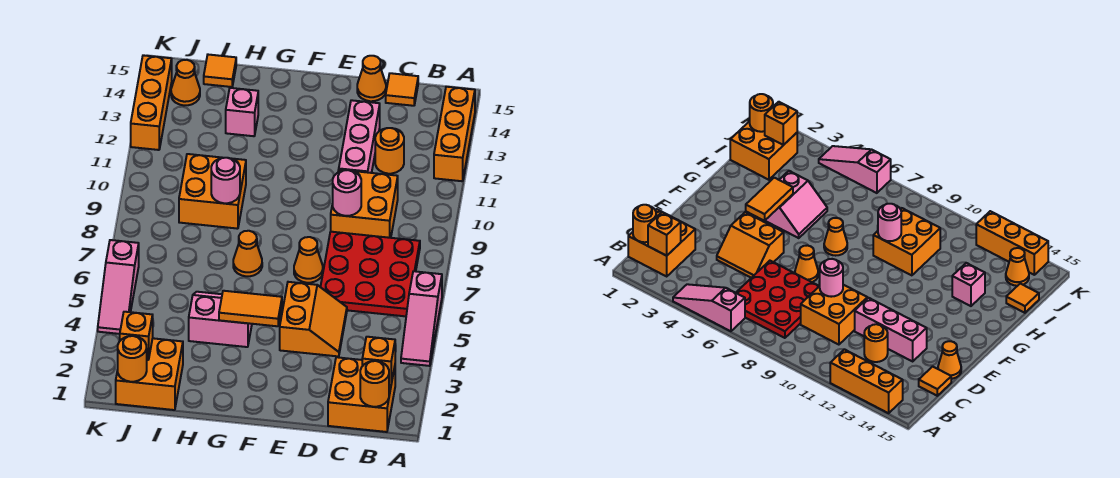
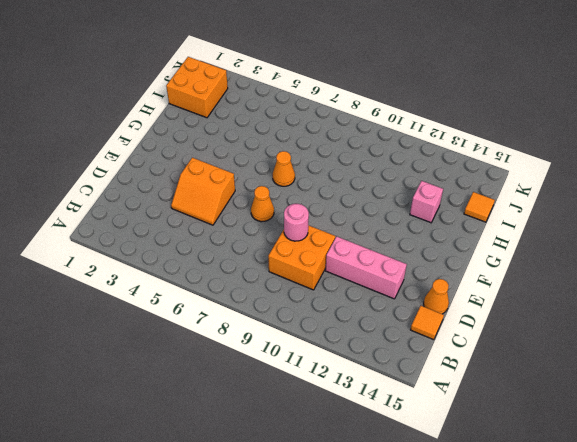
none -> pink 1x3 slope [401,271,442,366]
none -> orange 1x3 brick [434,87,475,181]
none -> orange 2x2 brick [328,357,395,432]

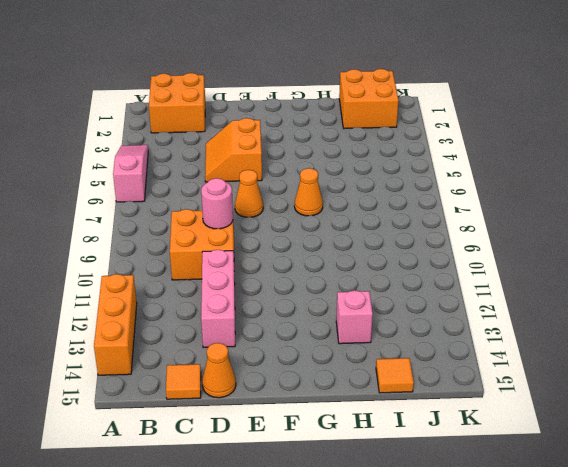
none -> red 3x3 plate [321,232,420,316]
none -> orange 1x1 round brick [375,128,404,174]
none -> pink 2x2 slope [189,292,252,347]

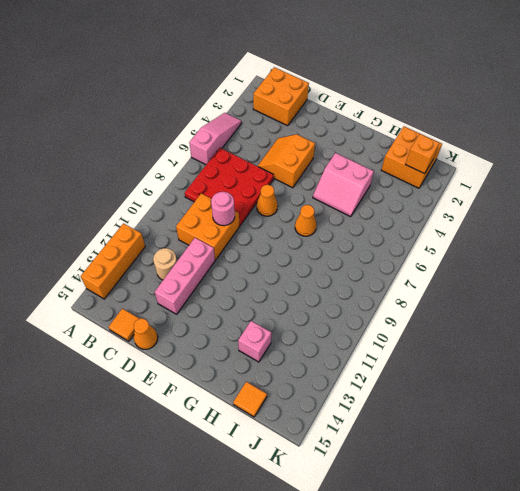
tan 1x1 round brick [153,248,177,280] -> orange 1x1 round brick [375,128,404,174]
none -> orange 2x2 brick [179,154,246,229]
none -> orange 1x1 cone [171,60,200,106]
none -> pink 1x3 slope [98,240,139,334]

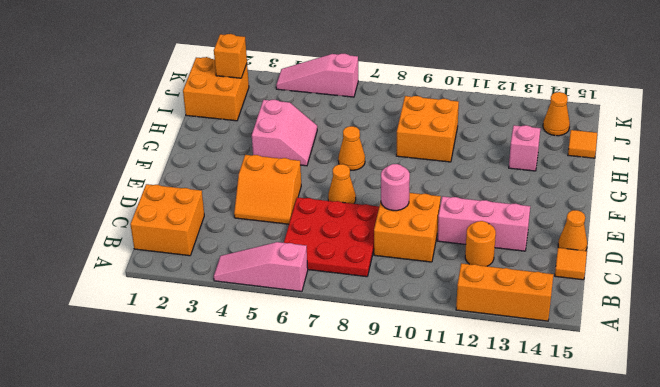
none -> orange 1x3 brick [131,55,172,150]
none -> orange 1x1 round brick [360,361,389,407]
none -> orange 1x1 brick [362,337,395,385]

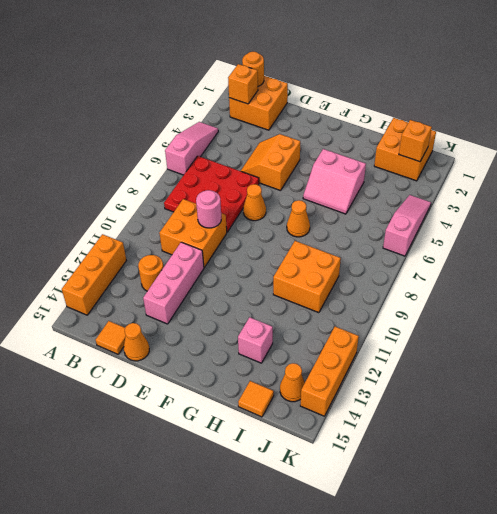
none -> orange 1x2 tile [219,291,282,326]
none -> pink 1x1 round brick [211,158,240,203]
none -> orange 1x1 round brick [118,336,147,382]

